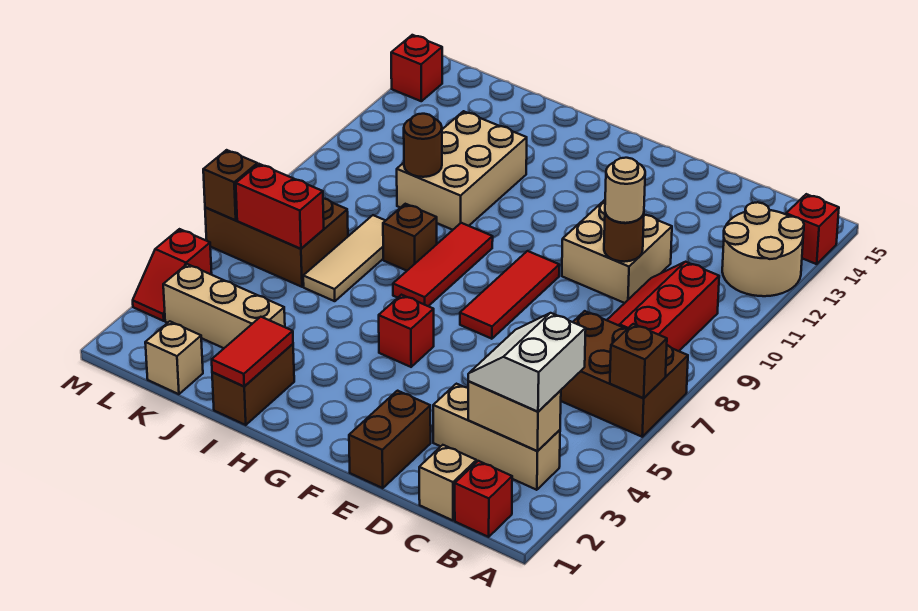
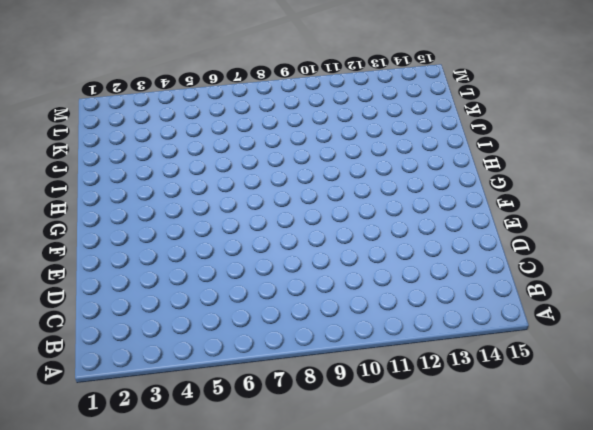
none -> brown 2x3 brick [561,311,688,437]
none -> tan 2x2 round brick [722,202,804,296]
none -> red 1x1 brick [786,194,839,264]
none -> red 1x1 brick [455,461,512,537]

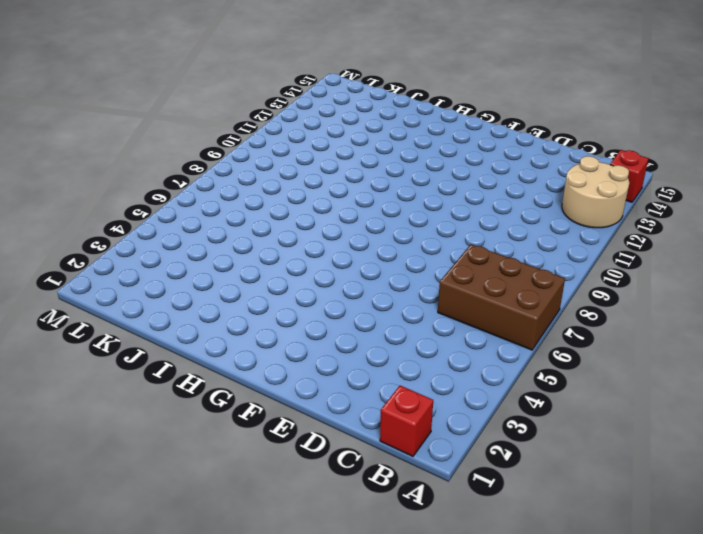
none -> tan 1x3 brick [433,384,560,490]
none -> red 2x3 slope [607,262,719,351]
none -> tan 1x1 brick [419,445,476,520]
none -> tan 2x2 brick [562,200,672,303]

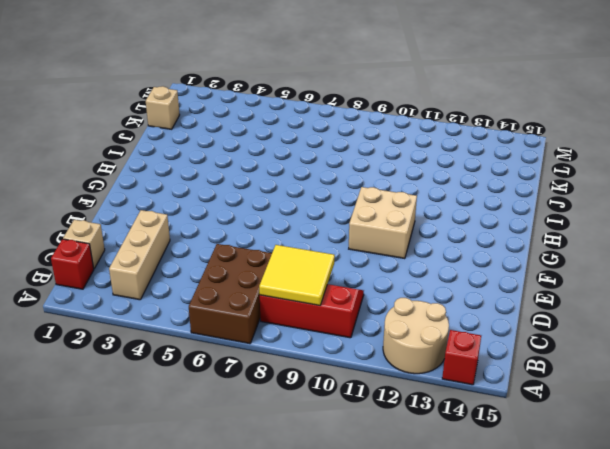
yellow 2x2 tile [259,245,335,305] -> none
tan 2x2 brick [349,187,417,259] -> tan 2x2 brick moved to [562,200,672,303]
none -> brown 1x2 brick [349,391,431,488]
none -> red 1x3 tile [460,251,559,339]
none -> red 1x1 brick [379,295,434,367]
none -> red 1x3 tile [393,223,493,306]

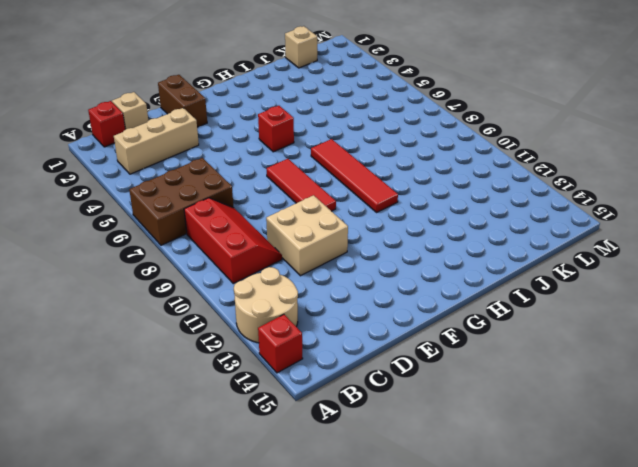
red 1x4 tile [311,139,398,212] -> red 1x3 tile [393,223,493,306]
none -> brown 1x2 brick [212,344,294,425]
none -> brown 1x1 brick [383,204,437,271]
none -> tan 2x3 brick [397,111,527,230]
none -> tan 1x3 brick [163,264,285,348]

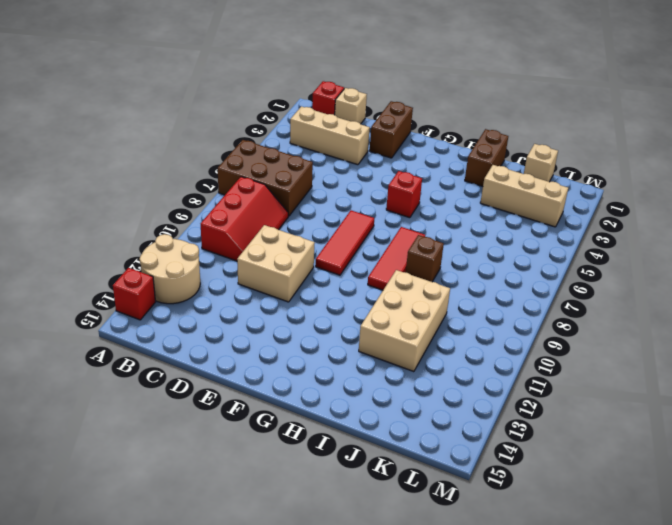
none -> tan 1x3 tile [303,215,385,301]
none -> brown 2x3 brick [205,198,348,287]
none -> red 1x2 slope [133,229,212,321]
none -> red 1x1 brick [391,35,442,101]

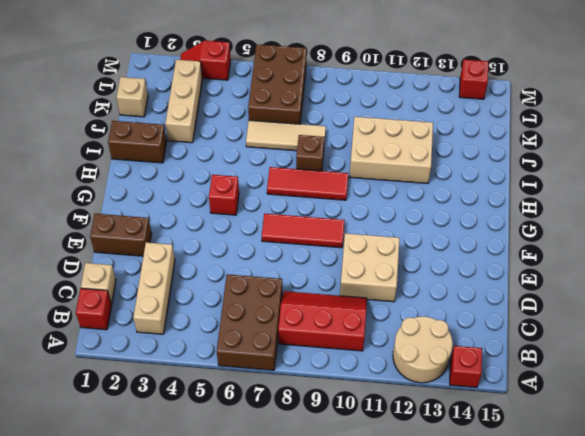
none -> brown 1x1 brick [610,324,667,398]
none -> tan 1x2 brick [468,381,561,451]
none -> brown 1x1 round brick [604,213,644,262]
none -> red 1x2 tile [212,317,293,386]

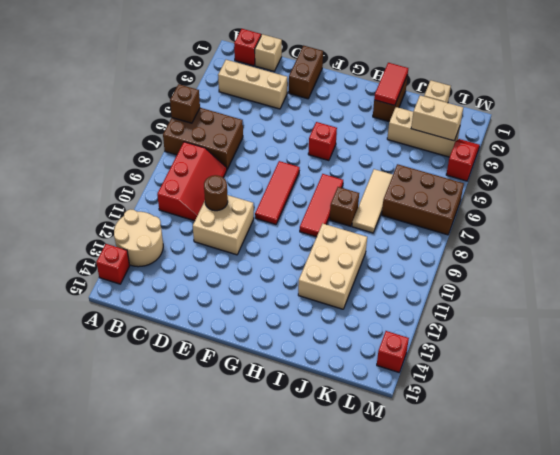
tan 1x2 brick [411,95,463,141] -> tan 1x2 brick moved to [468,381,561,451]
none -> brown 1x1 round brick [404,114,442,177]
none -> red 1x2 brick [236,164,324,249]
none -> brown 1x1 brick [203,150,257,220]
none -> white 2x2 slope [468,313,586,412]

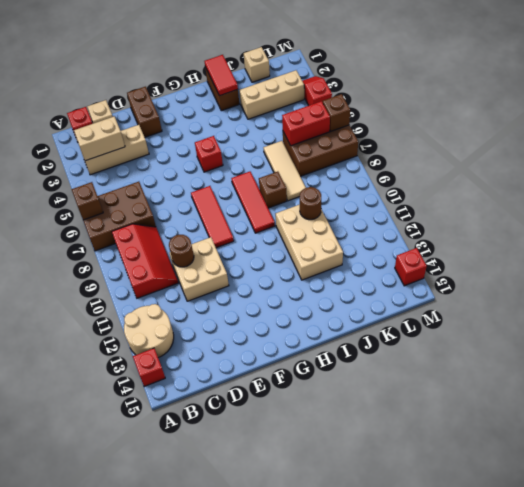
none -> white 2x2 slope [468,313,586,412]
none -> tan 1x1 round brick [605,158,645,223]

